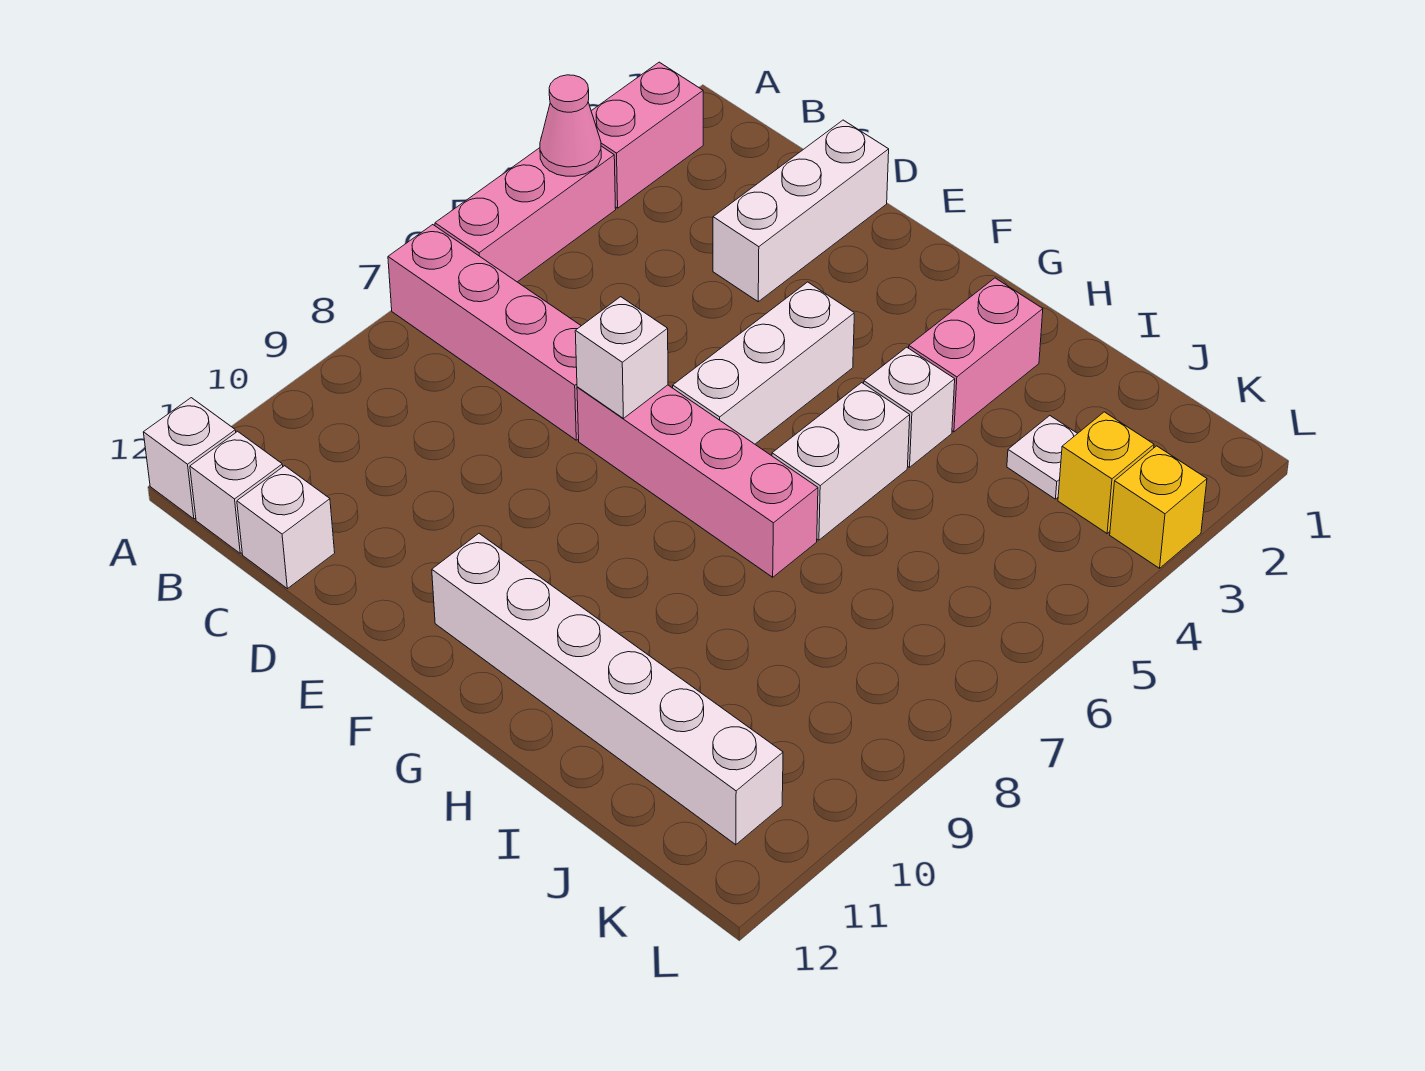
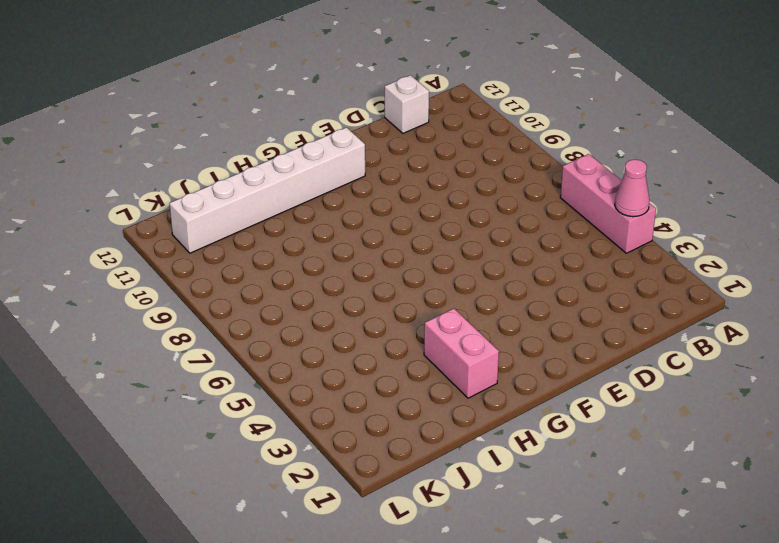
none -> pink 1x2 brick [591,62,703,208]
none -> pink 1x4 brick [388,225,581,440]
none -> white 1x1 brick [143,398,236,519]

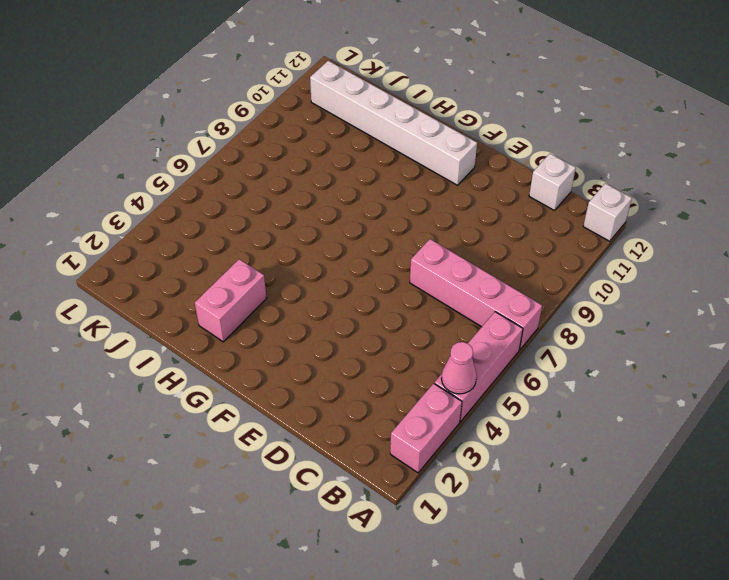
none -> white 1x1 brick [190,431,283,553]
none -> white 1x3 brick [713,120,889,302]
none -> pink 1x4 brick [577,385,818,577]

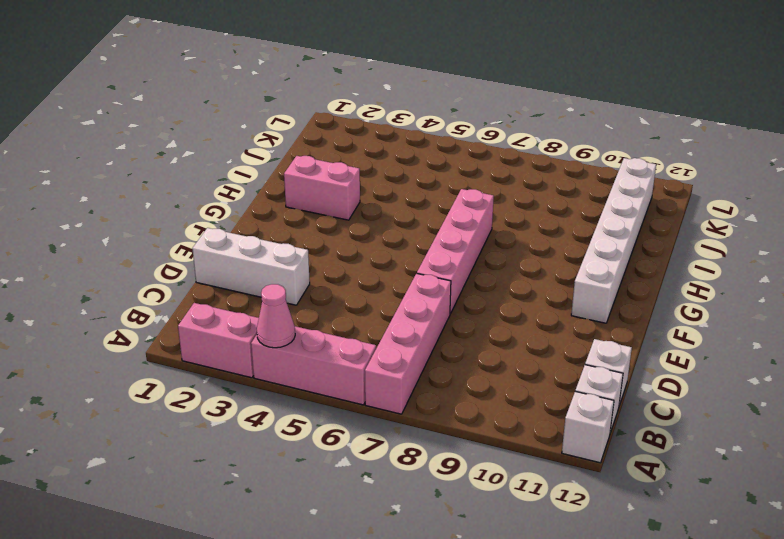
none -> white 1x3 brick [673,282,854,444]
none -> white 1x1 brick [864,347,955,467]
none -> white 1x2 brick [772,383,910,540]

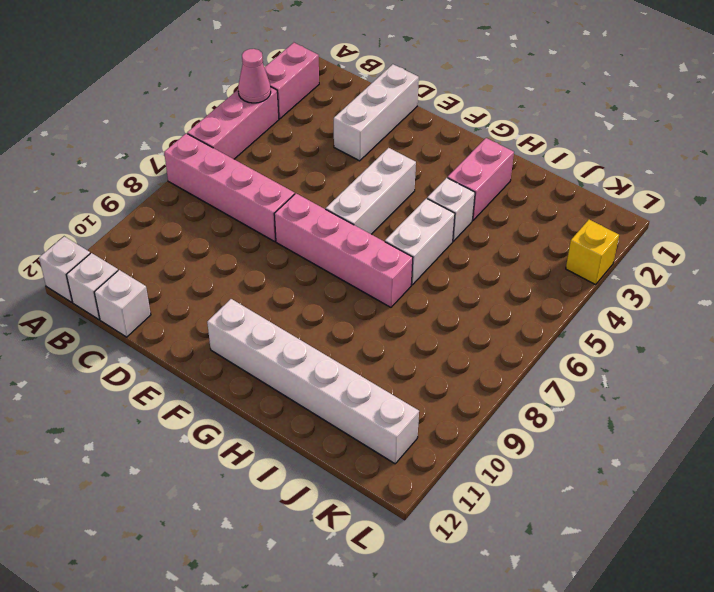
none -> white 1x1 plate [1007,416,1078,499]
none -> yellow 1x1 brick [1058,412,1154,533]
none -> white 1x1 brick [575,297,668,418]

